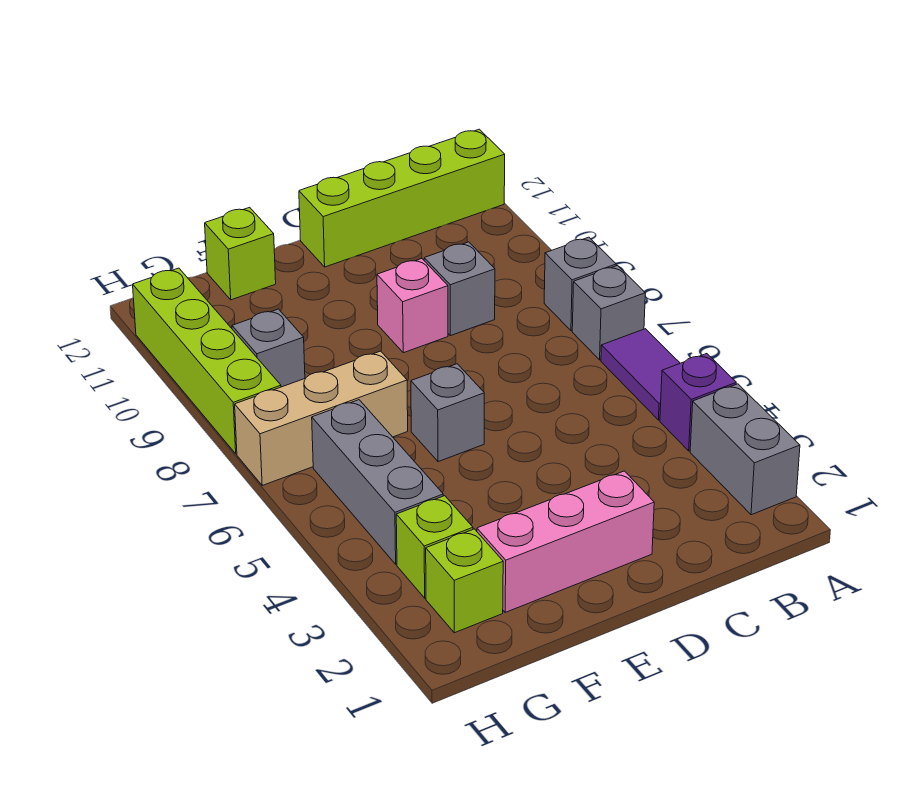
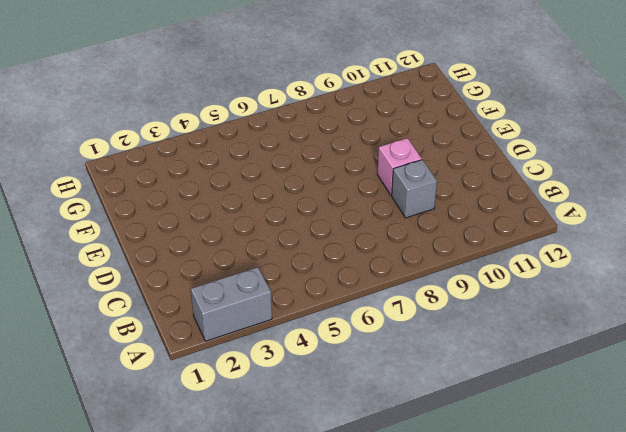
none -> purple 1x1 brick [660,354,736,451]
none -> purple 1x2 tile [601,329,680,420]
none -> grey 1x1 brick [572,266,645,360]

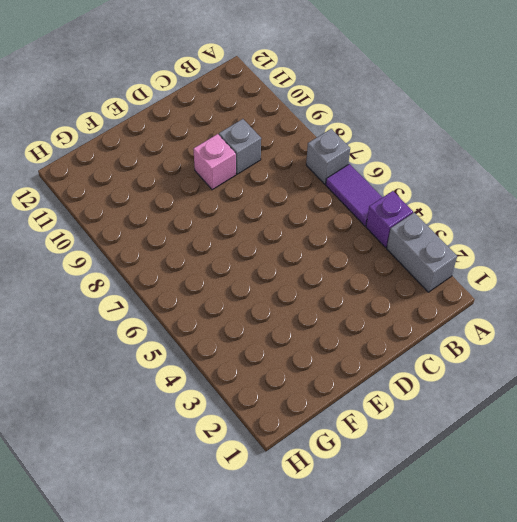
none -> grey 1x1 brick [544,237,616,331]
none -> lime 1x4 brick [299,129,505,267]
none -> pink 1x3 brick [477,471,654,612]

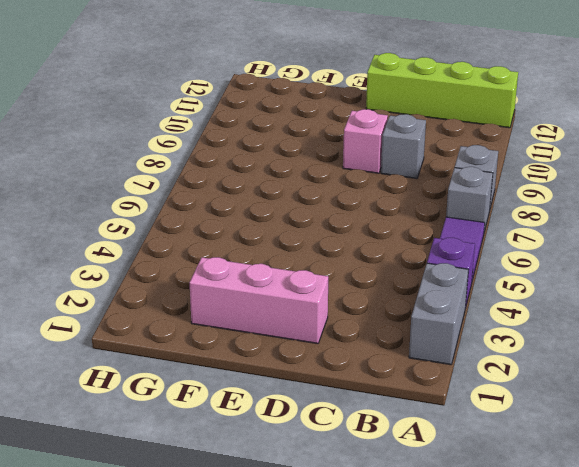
none -> grey 1x1 brick [411,364,484,462]
none -> tan 1x3 brick [235,351,408,485]
none -> lime 1x1 brick [205,207,276,300]

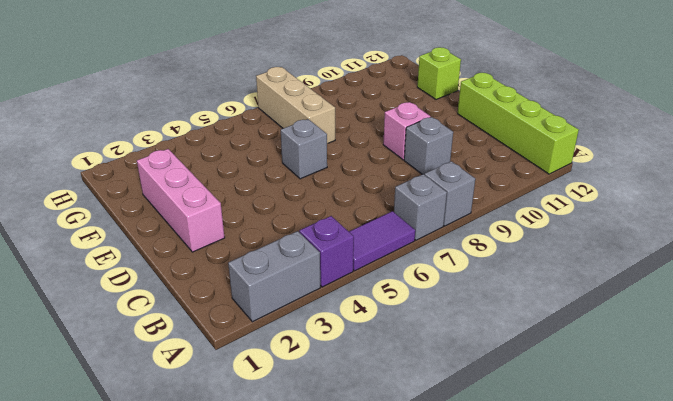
none -> lime 1x1 brick [426,529,503,633]
none -> lime 1x1 brick [396,496,473,598]
none -> grey 1x3 brick [312,400,443,564]

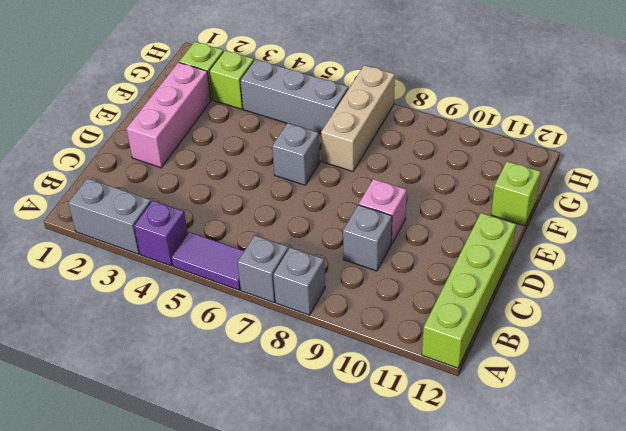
none -> grey 1x1 brick [232,309,305,387]
none -> lime 1x4 brick [133,268,281,454]

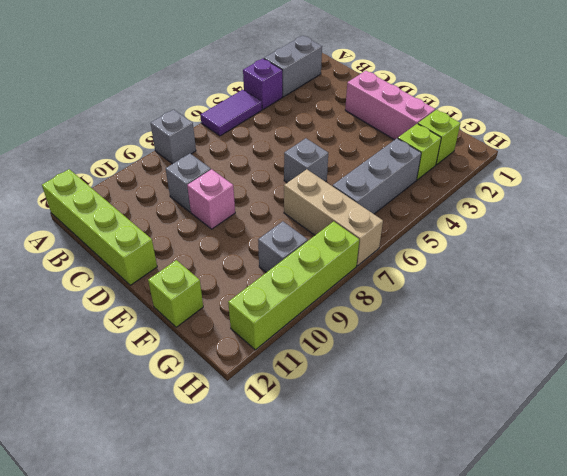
none -> grey 1x1 brick [572,266,645,360]

